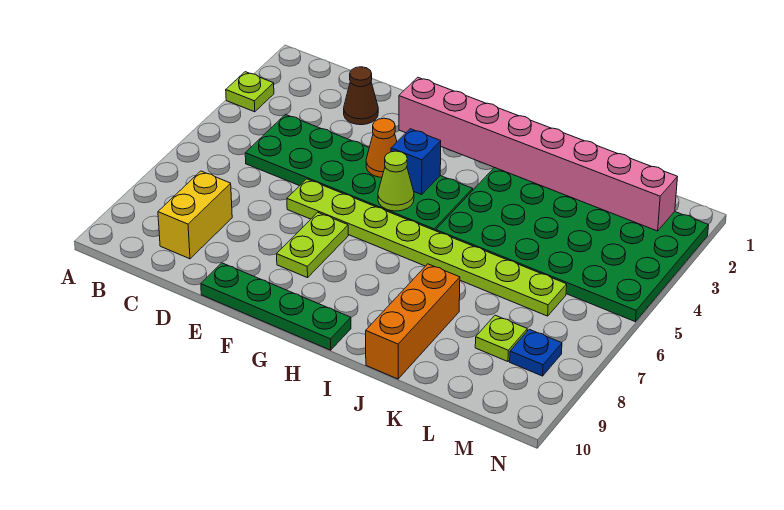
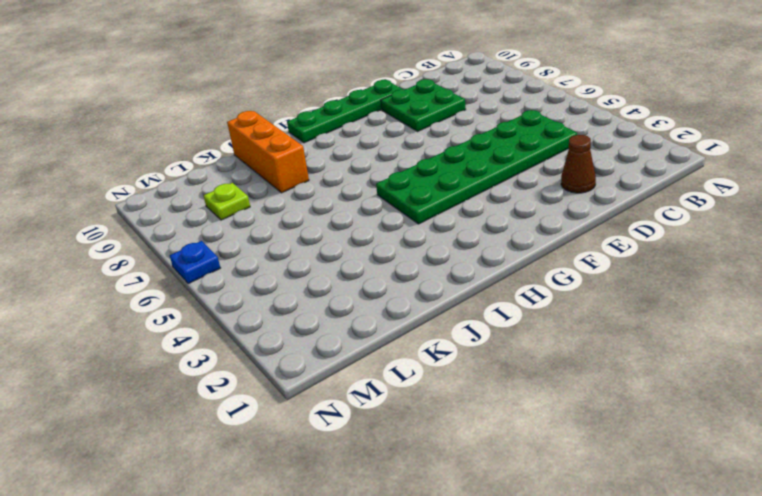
green 2x2 plate [381,79,466,131] -> none
blue 1x1 plate [170,241,220,284] -> blue 1x1 plate moved to [510,329,562,376]
none -> lime 1x1 plate [226,72,274,112]
none -> yellow 1x2 brick [158,171,232,259]
none -> lime 1x8 plate [287,179,567,316]

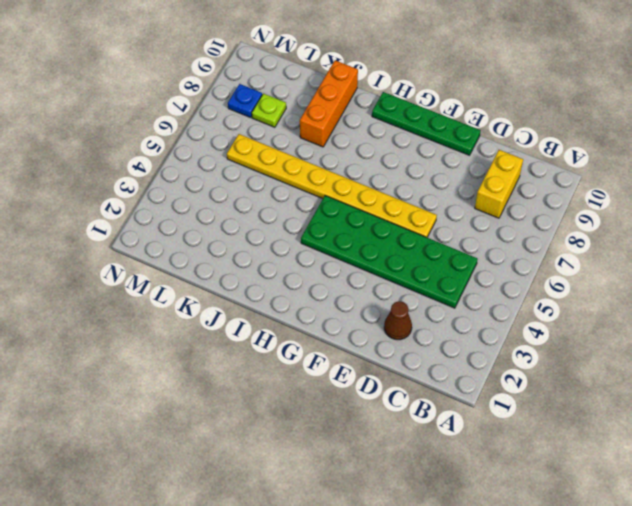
yellow 1x8 plate [227,134,437,237] -> lime 1x8 plate [287,179,567,316]
none -> lime 1x1 plate [226,72,274,112]
none -> lime 1x2 plate [277,212,348,278]
none -> green 4x6 plate [436,167,709,322]

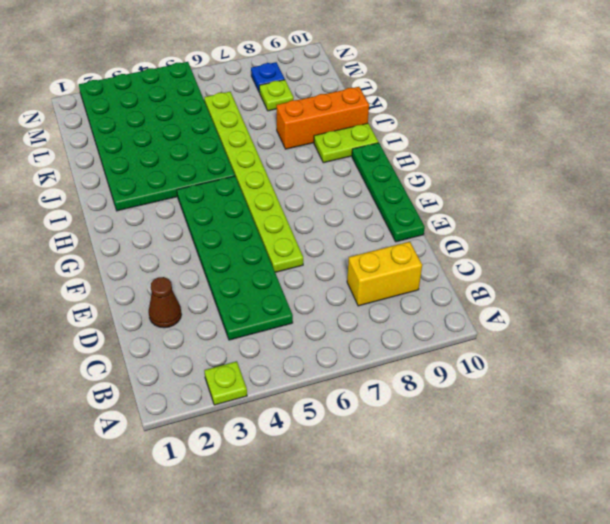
lime 1x2 plate [314,123,379,163] -> lime 1x2 plate moved to [277,212,348,278]
none -> pink 1x8 brick [399,77,677,231]
none -> orange 1x1 cone [366,118,397,177]
none -> blue 1x1 brick [391,129,441,195]

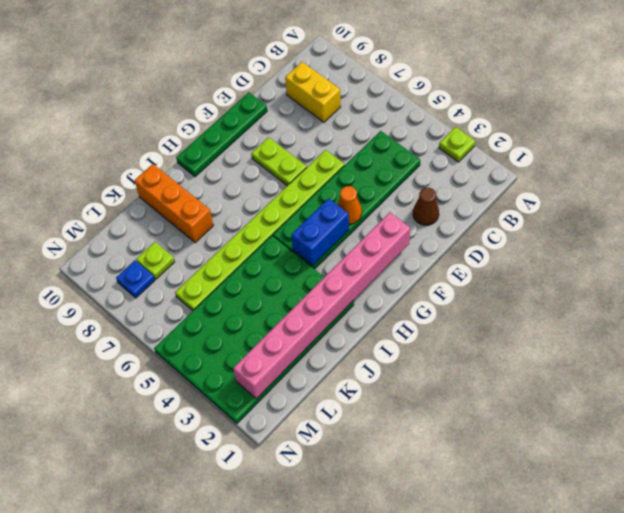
blue 1x2 brick [291,198,349,266] -> blue 1x1 brick [391,129,441,195]
none -> lime 1x1 cone [378,151,414,211]

